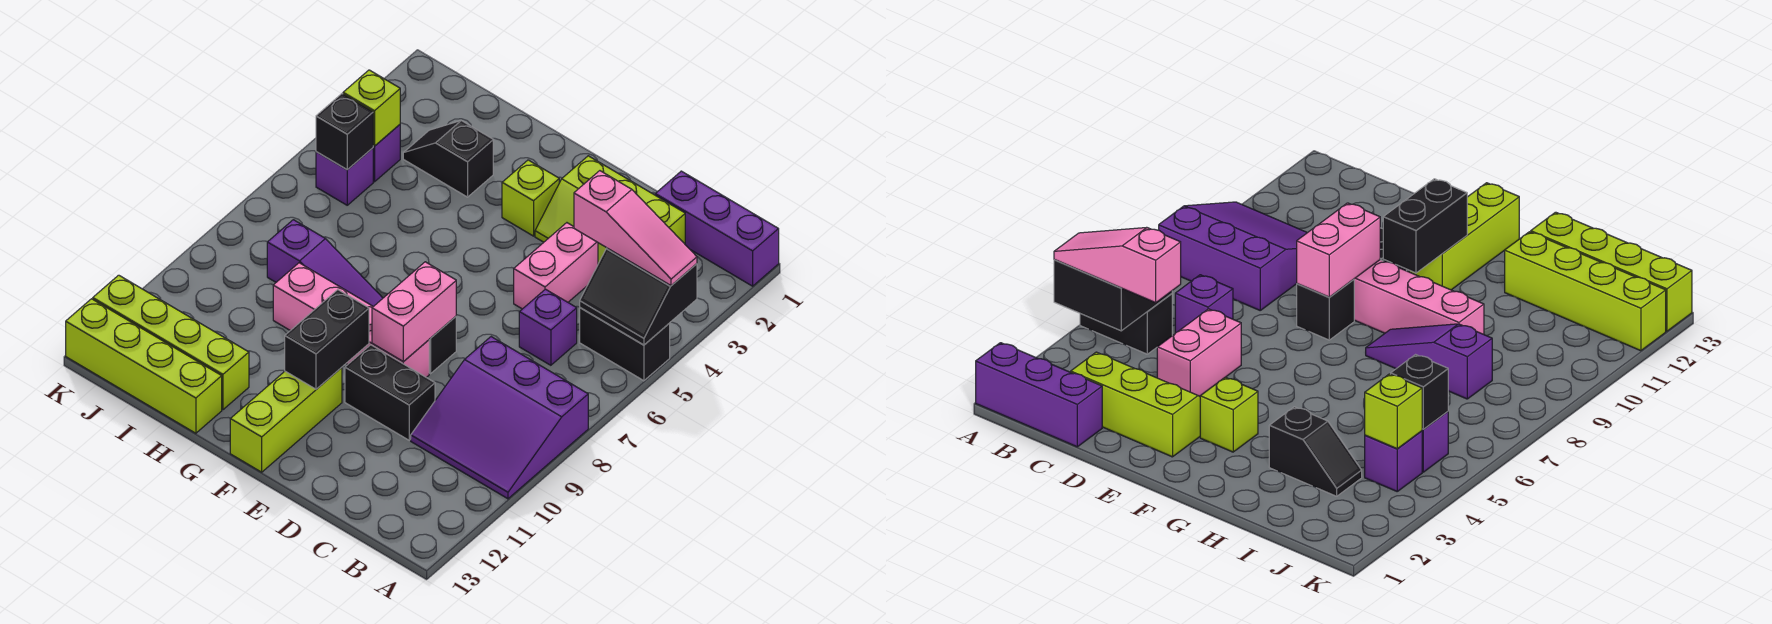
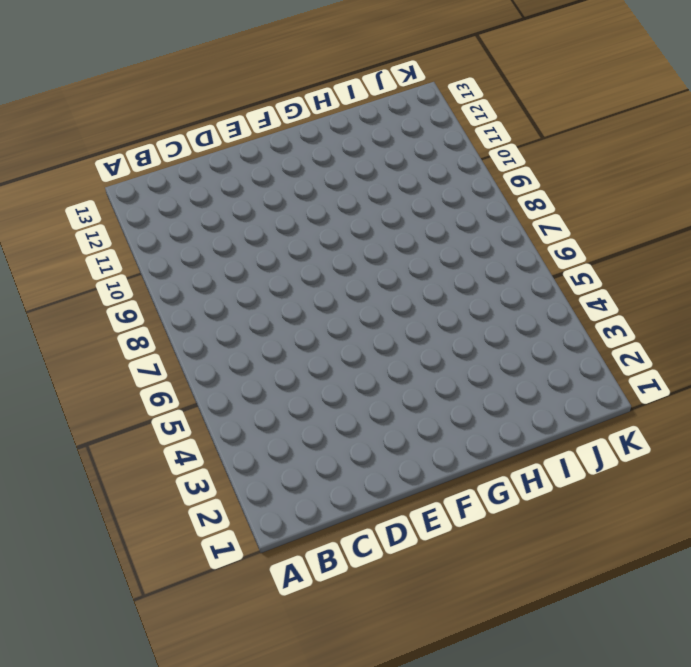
none -> purple 1x3 brick [655,171,779,286]
none -> black 1x2 brick [580,308,670,381]
none -> purple 3x3 slope [411,337,588,499]

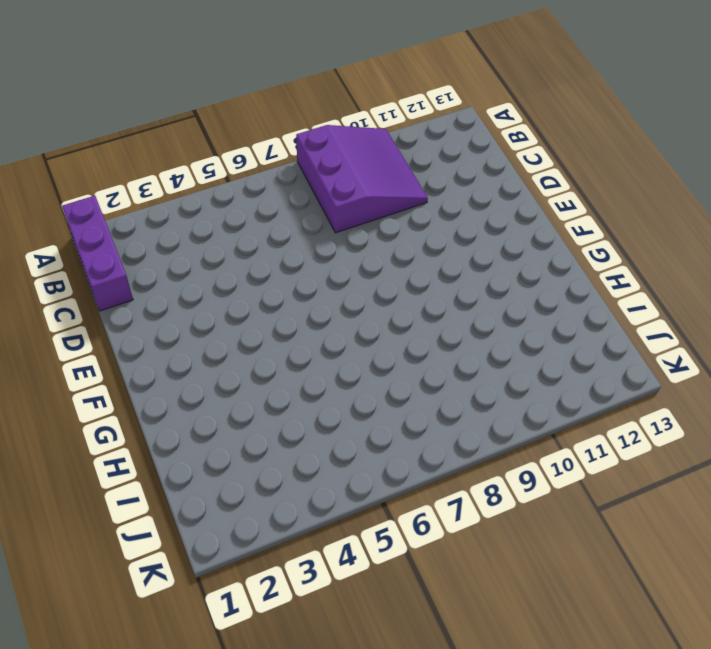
none -> black 1x2 brick [580,308,670,381]
none -> lime 2x3 slope [535,156,685,264]
none -> purple 1x1 brick [519,289,577,365]

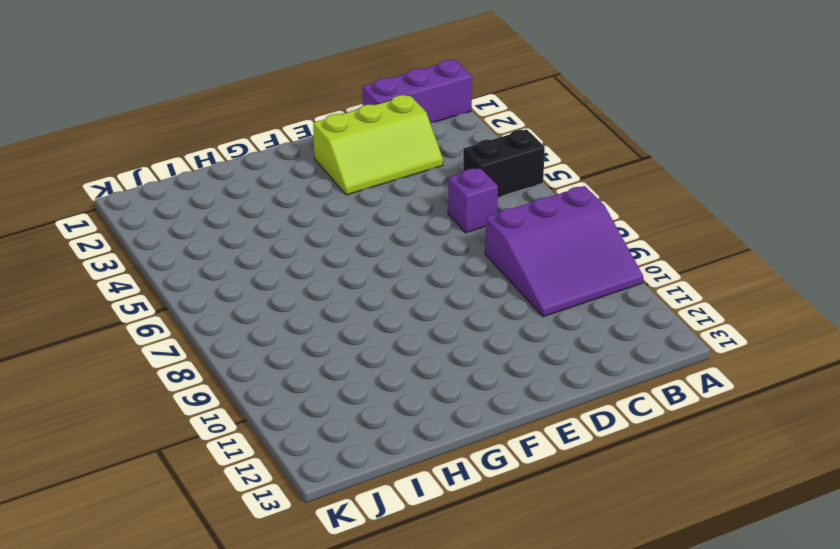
none -> pink 1x2 brick [514,223,598,309]
none -> black 1x2 brick [345,345,435,440]
none -> black 1x1 brick [429,317,456,374]

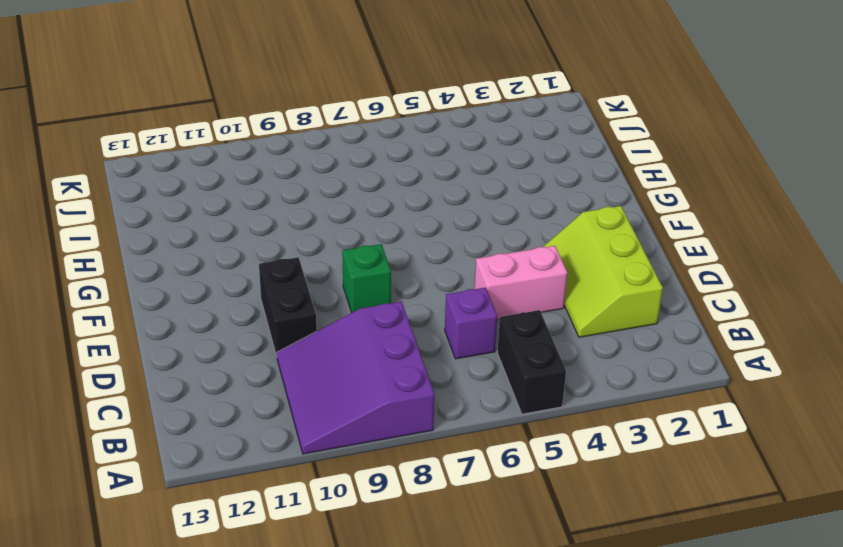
green 1x1 brick [342,244,391,313] -> black 1x1 brick [429,317,456,374]
none -> purple 1x3 brick [655,171,779,286]
none -> pink 1x4 brick [273,263,429,377]
none -> lime 1x1 brick [502,160,559,236]

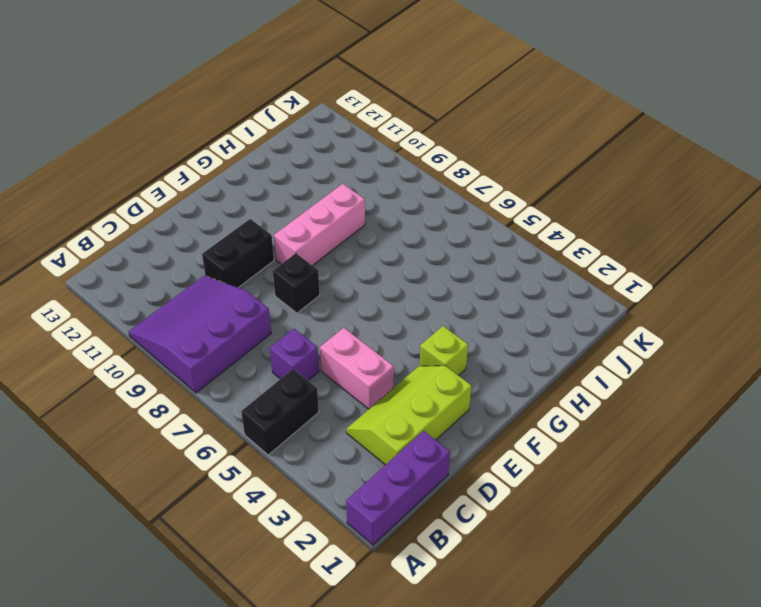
pink 1x3 brick [274,184,365,266] -> pink 1x4 brick [273,263,429,377]
none -> lime 1x3 brick [230,367,342,472]
none -> purple 1x3 slope [267,220,383,307]
none -> black 1x2 slope [403,121,493,197]

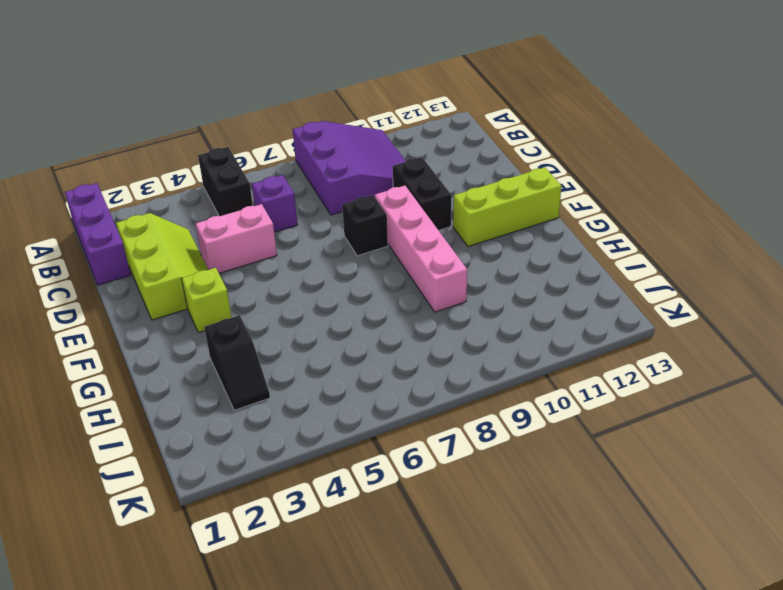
none -> purple 1x3 slope [267,220,383,307]
none -> lime 1x4 brick [93,275,249,410]
none -> lime 1x4 brick [66,299,222,433]

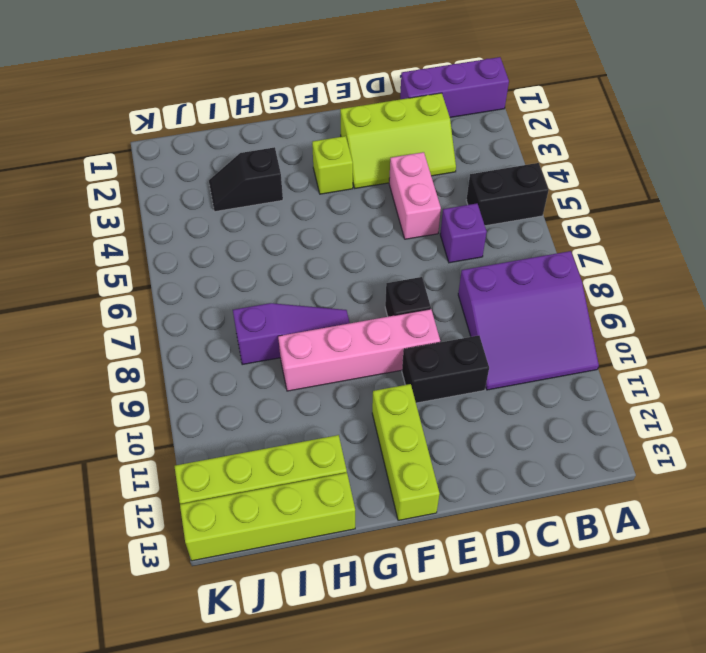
none -> purple 1x1 brick [373,125,400,182]
none -> purple 1x1 brick [316,148,373,205]
none -> black 2x2 slope [580,248,697,345]

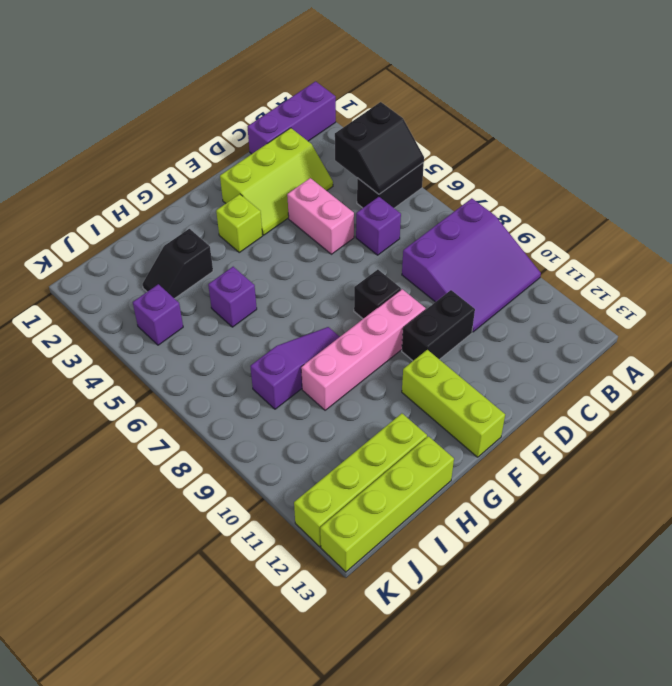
purple 1x1 brick [208,267,257,327] -> purple 1x1 brick moved to [316,148,373,205]
none -> pink 1x2 brick [372,262,456,362]
none -> black 1x2 brick [285,290,369,389]
none -> lime 1x1 brick [343,70,400,146]

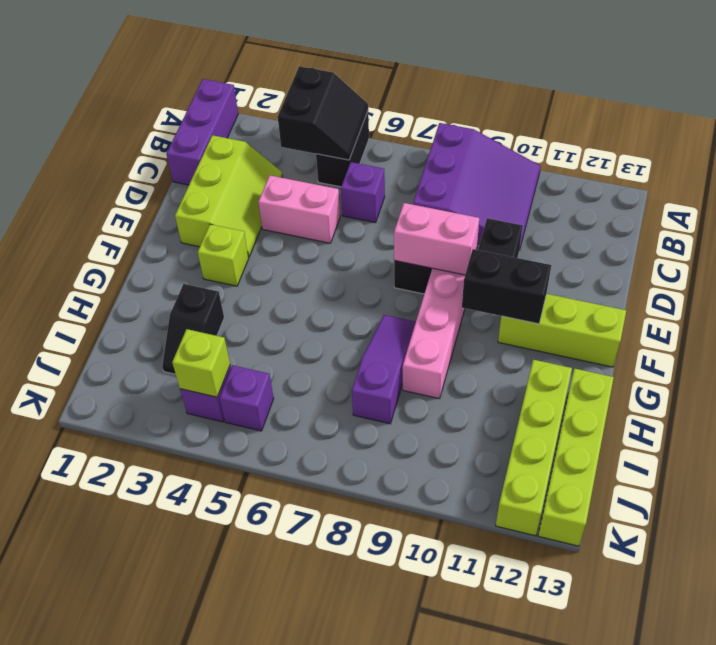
none -> black 1x1 brick [316,94,373,170]
none -> pink 1x3 slope [574,171,697,286]

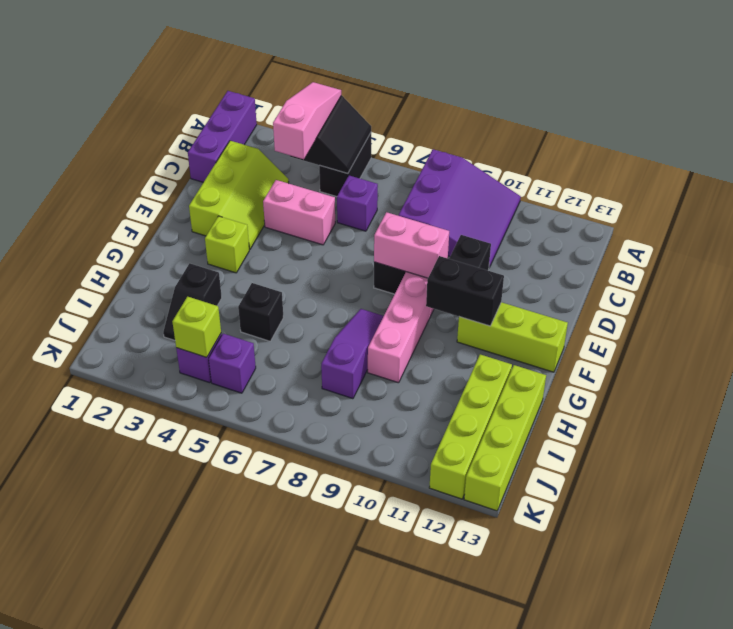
black 1x1 brick [238,283,283,341] -> black 1x1 brick moved to [316,94,373,170]

